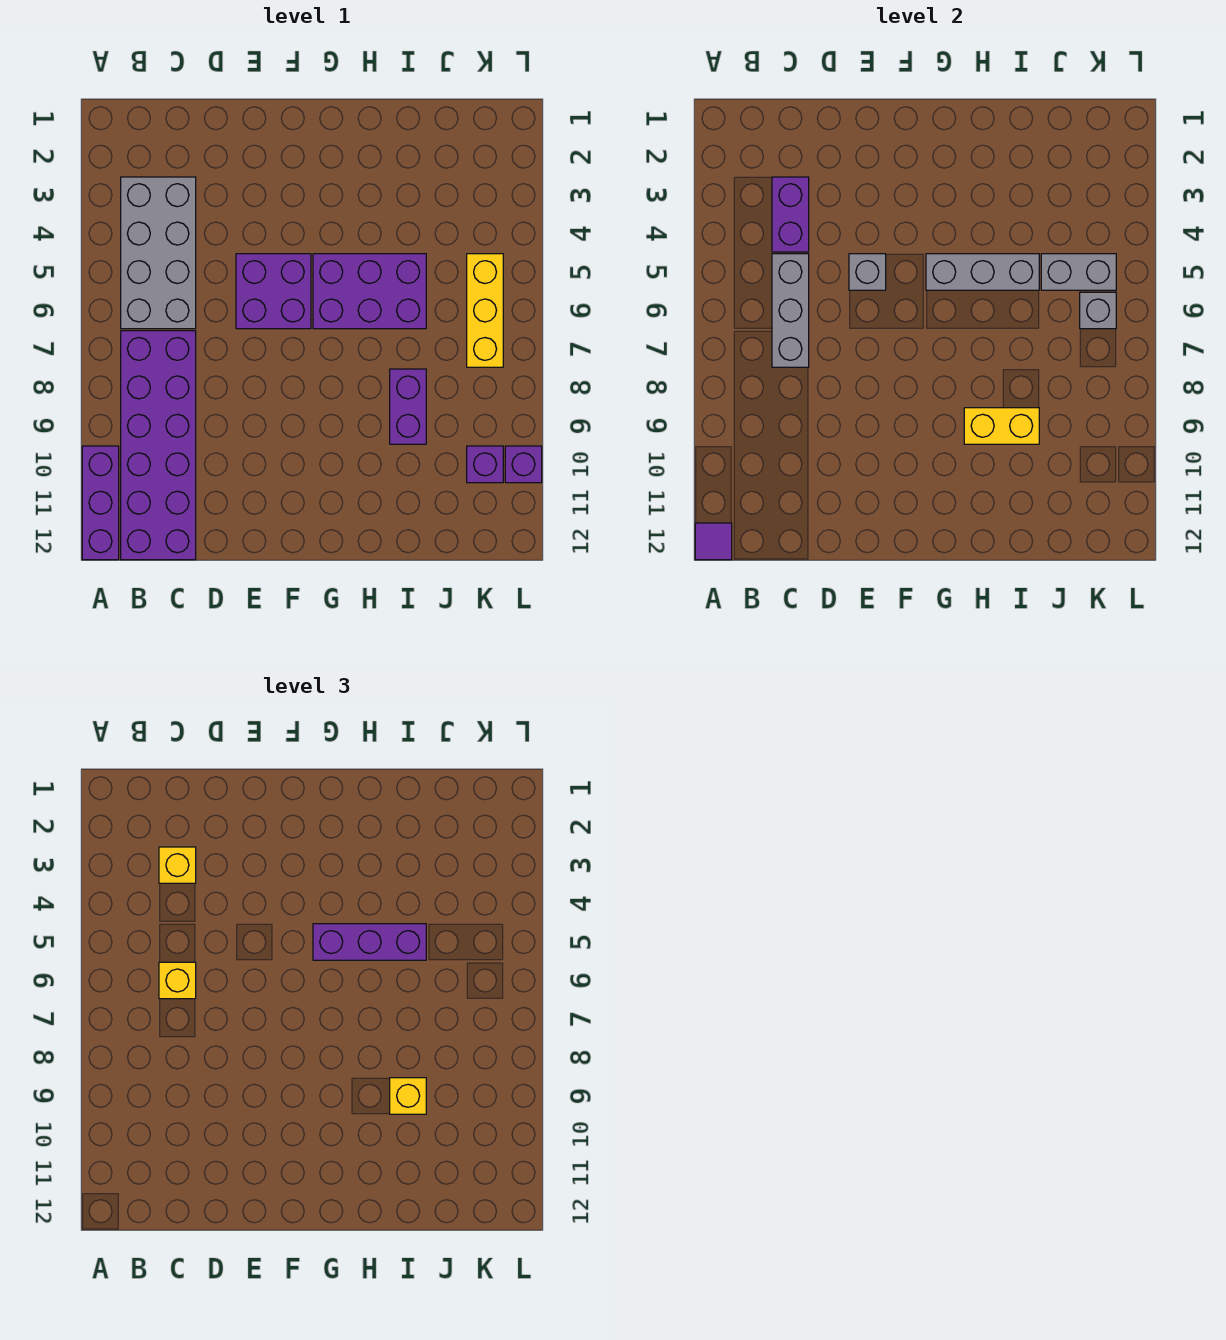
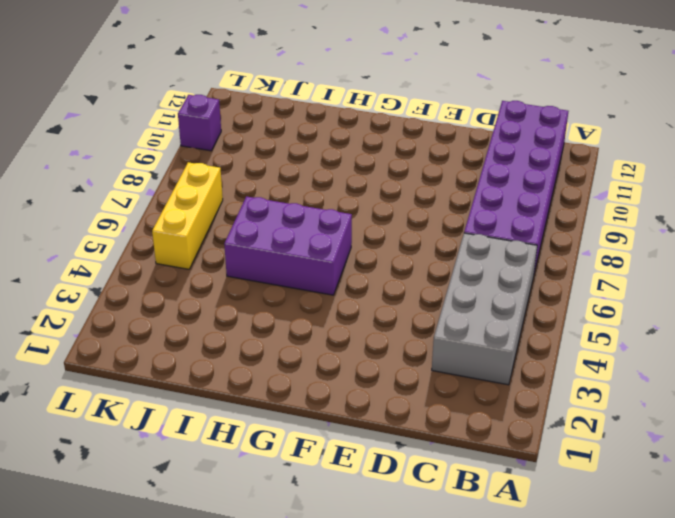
none -> purple 1x3 brick [82,446,119,560]
none -> purple 2x2 brick [236,254,311,329]
none -> purple 1x2 brick [390,369,426,444]

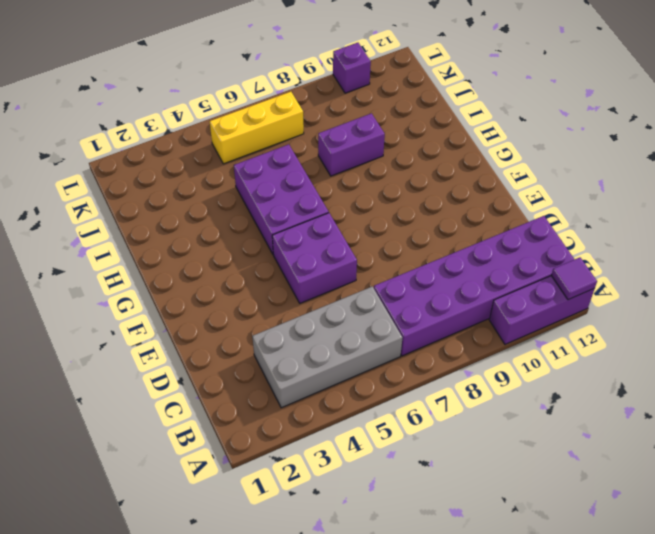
none -> purple 1x1 brick [467,446,503,483]
none -> purple 1x2 brick [772,177,809,252]
none -> grey 1x3 brick [772,254,809,367]

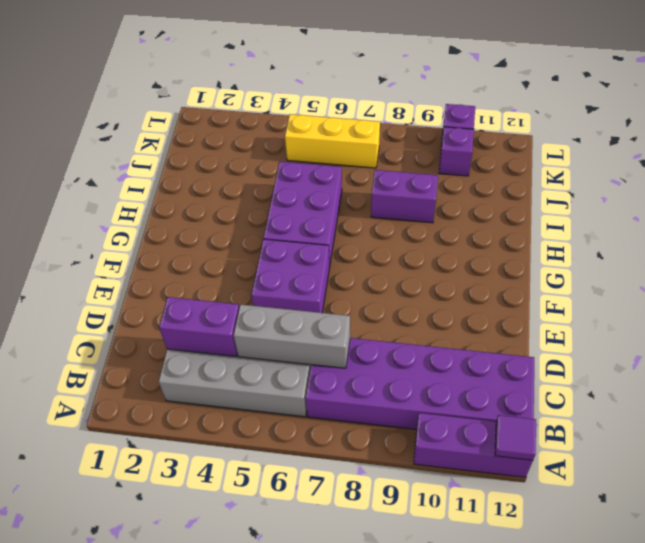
none -> grey 1x1 brick [849,254,886,290]
none -> grey 1x3 brick [926,254,1039,290]
none -> yellow 1x2 brick [964,408,1039,444]

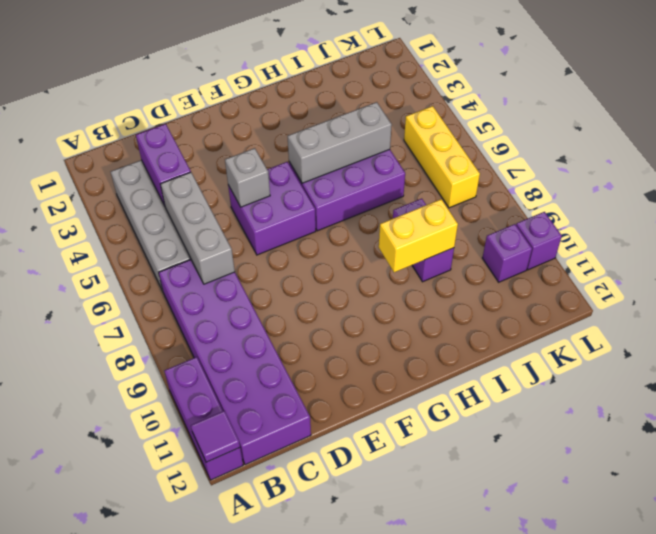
none -> grey 1x2 brick [1041,254,1116,290]
none -> grey 1x1 brick [1080,292,1116,329]
none -> yellow 1x1 brick [159,847,196,883]

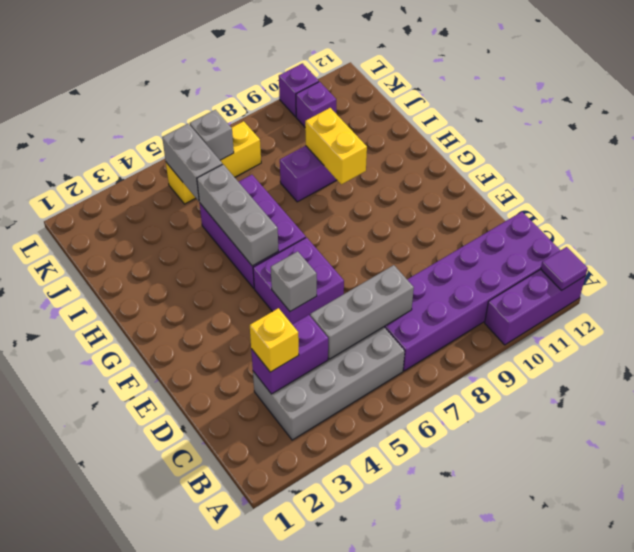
none -> yellow 1x1 brick [159,962,196,999]
none -> purple 1x3 brick [313,924,426,960]
none -> yellow 1x1 brick [390,1078,426,1114]

